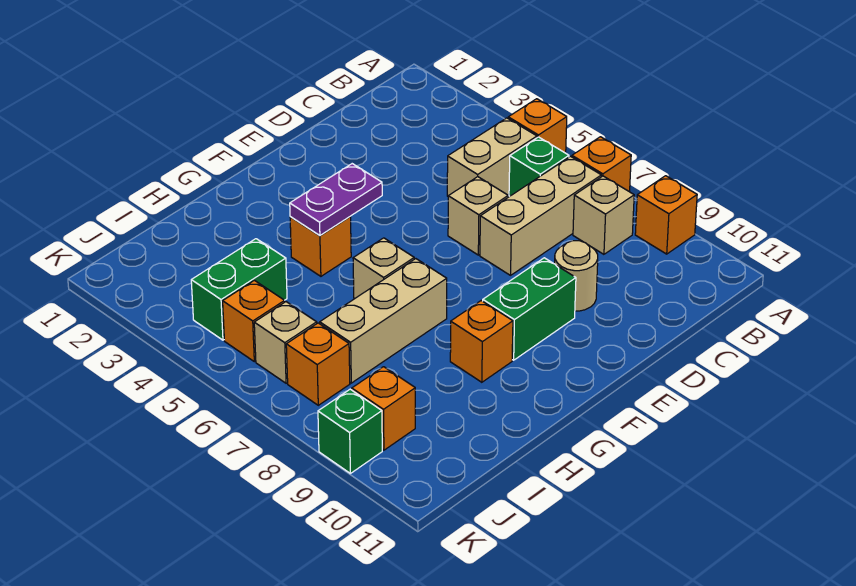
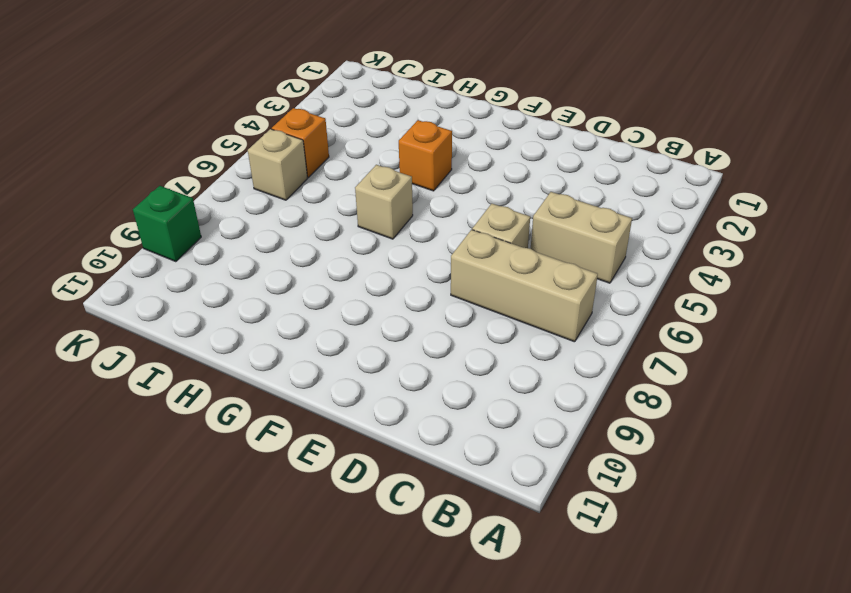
none -> orange 1x1 brick [508,99,567,153]
none -> orange 1x1 brick [572,137,631,192]
none -> orange 1x1 brick [635,176,697,254]

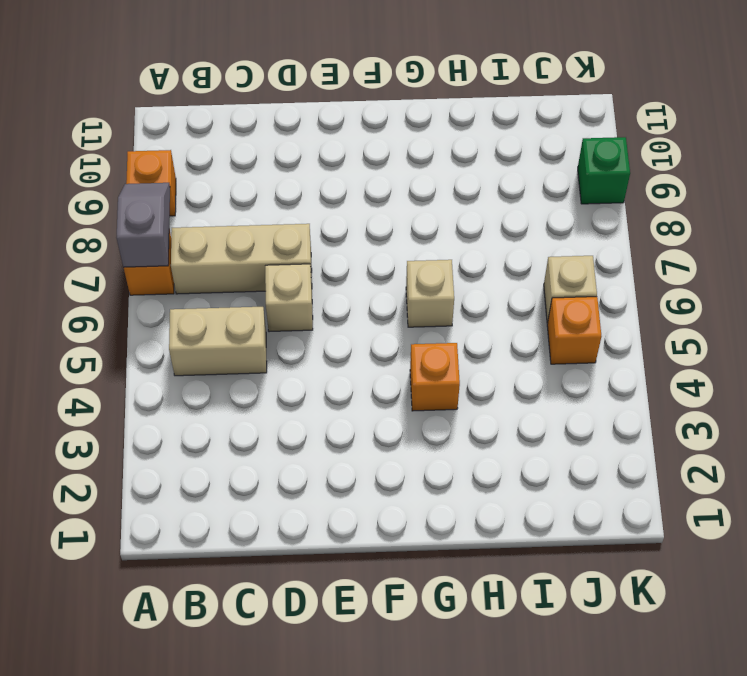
grey 1x2 slope [116,183,170,267] -> none
none -> orange 1x1 brick [508,99,567,153]
none -> green 1x1 brick [509,137,569,196]
none -> tan 1x1 brick [573,176,634,254]

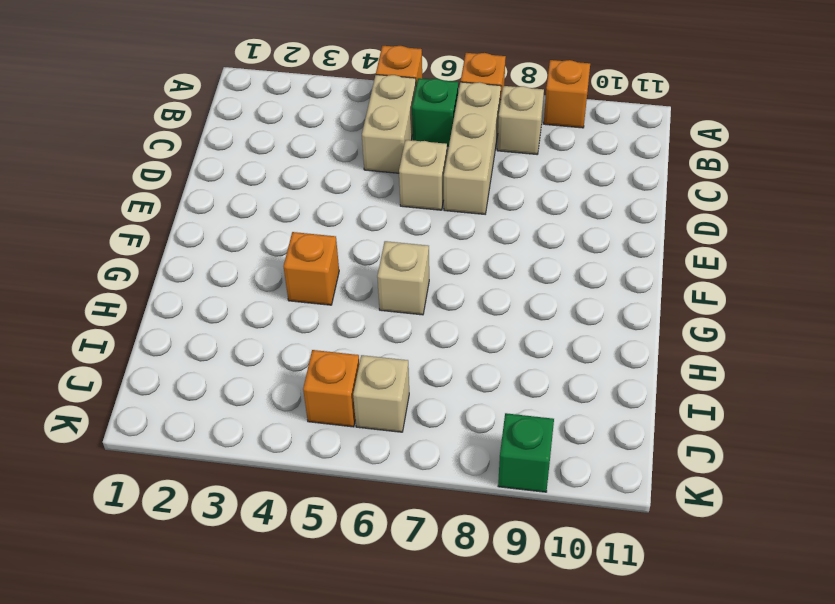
none -> tan 1x1 round brick [555,241,598,311]
none -> green 1x2 brick [483,258,576,360]
none -> tan 1x3 brick [320,259,447,383]

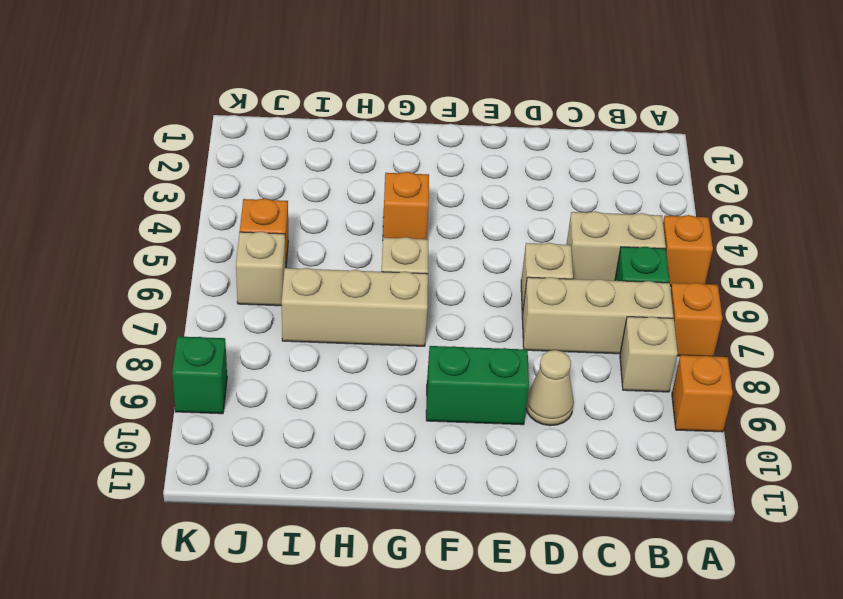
tan 1x1 cone [526,350,574,426] -> tan 1x1 round brick [555,241,598,311]
none -> orange 1x1 brick [450,301,513,382]
none -> green 1x2 brick [191,239,287,340]
none -> orange 1x1 brick [286,323,350,405]

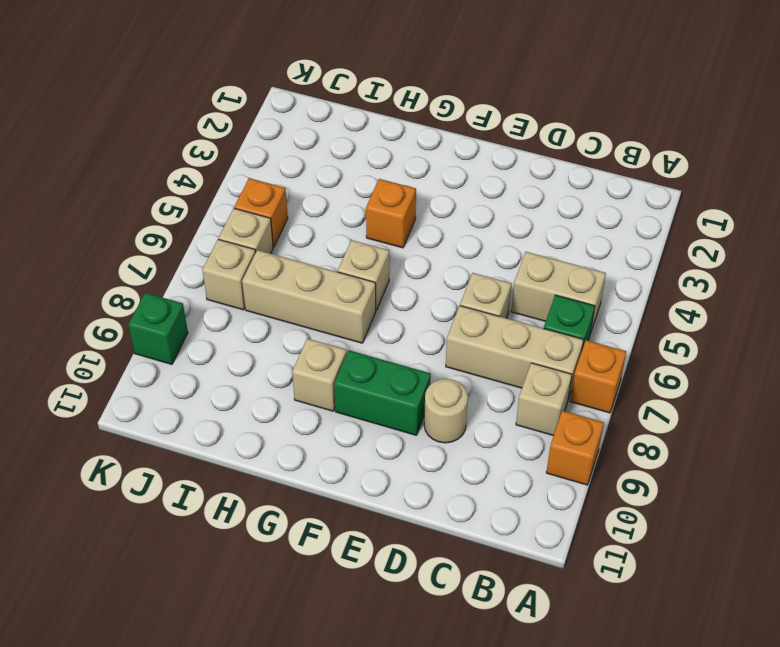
tan 1x1 brick [292,339,347,411] -> orange 1x1 brick [450,301,513,382]
tan 1x1 brick [202,239,256,310] -> orange 1x1 brick [286,323,350,405]
none -> orange 1x1 brick [508,99,567,153]
none -> green 1x2 brick [191,239,287,340]
none -> orange 1x1 brick [352,367,415,450]

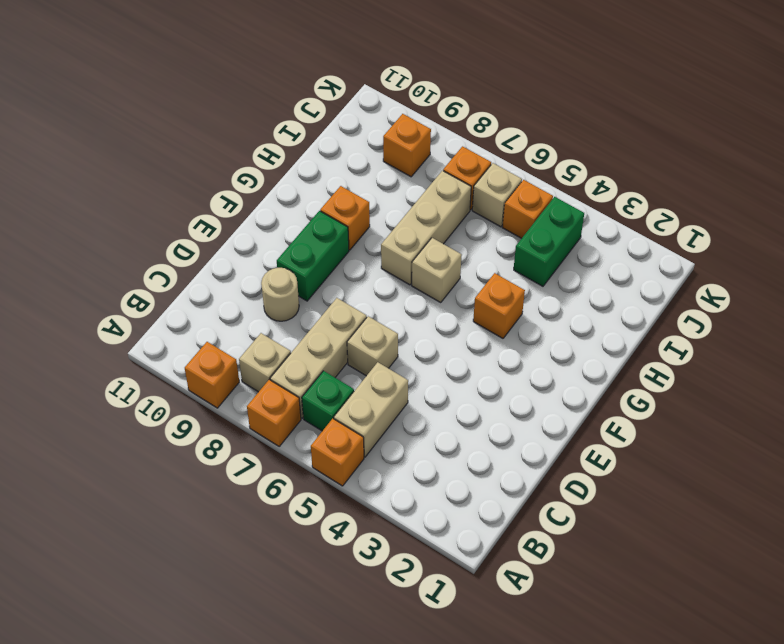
none -> green 1x1 brick [318,389,382,473]
none -> purple 1x2 plate [290,164,382,235]

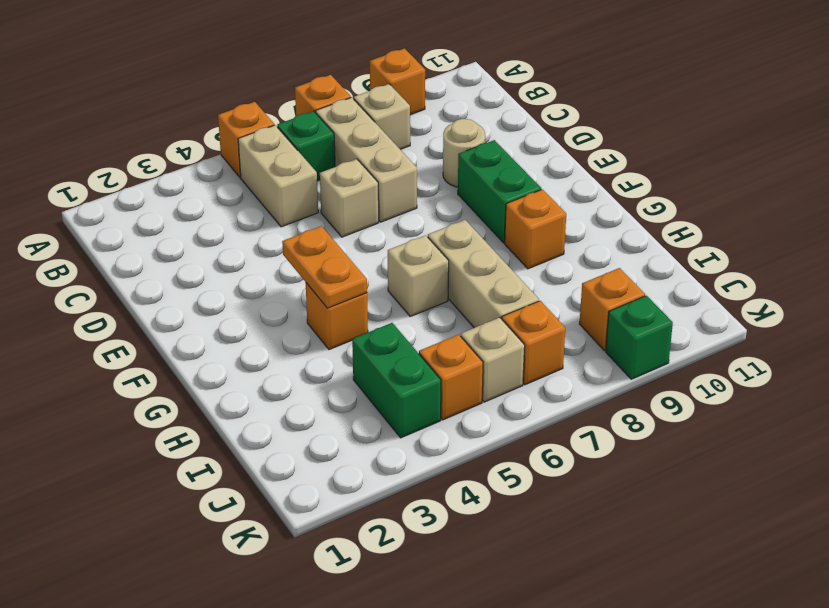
orange 1x2 plate [282,226,367,308] -> purple 1x2 plate [290,164,382,235]

